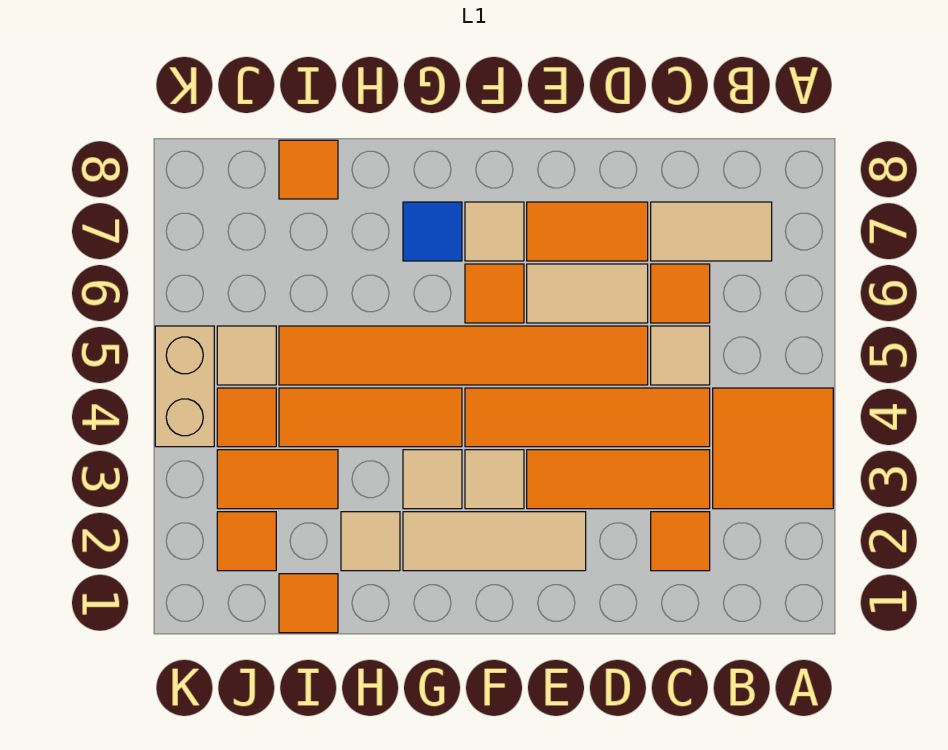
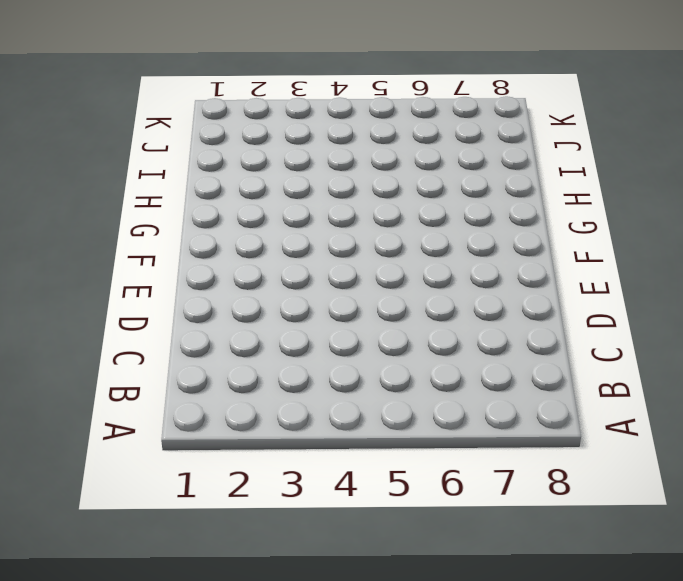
none -> orange 2x2 tile [713,388,833,509]
none -> tan 1x2 tile [651,202,772,261]
none -> orange 1x1 tile [651,512,710,571]

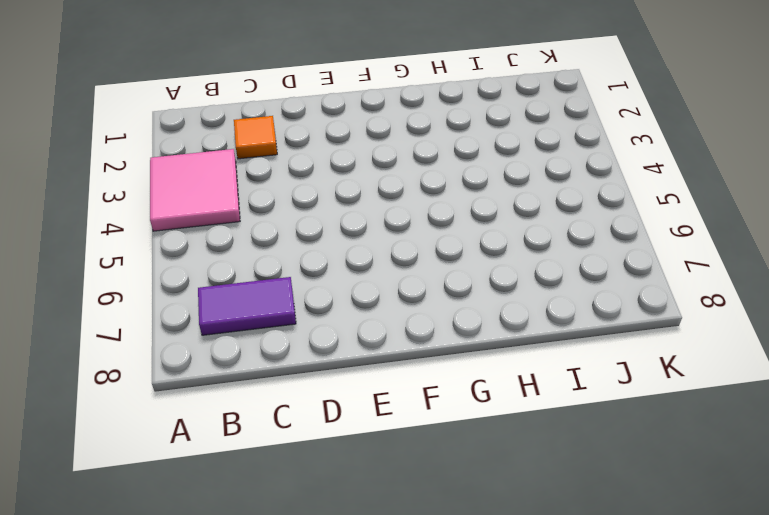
pink 2x2 tile [150,149,240,231] -> orange 2x2 tile [713,388,833,509]
purple 1x2 tile [198,277,296,335] -> tan 1x2 tile [651,202,772,261]
none -> orange 1x3 tile [527,450,710,509]
none -> orange 1x4 tile [465,388,710,447]
none -> tan 1x1 tile [651,326,710,385]

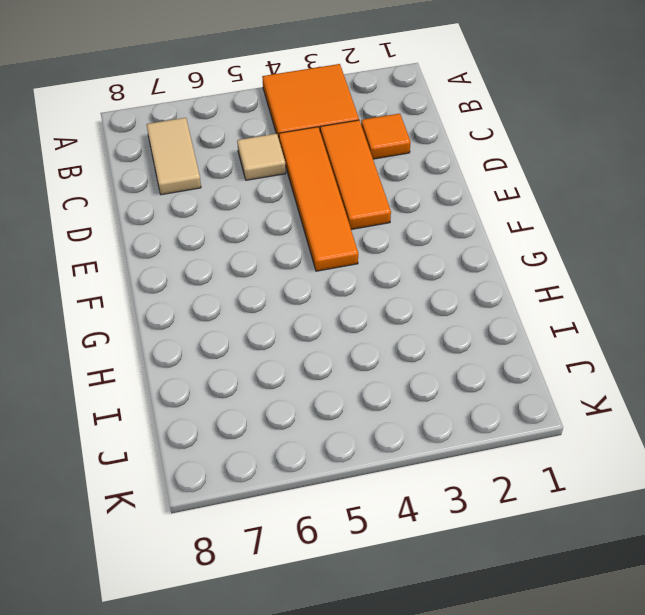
none -> orange 1x1 tile [651,264,710,323]
none -> orange 1x6 tile [279,326,648,385]
none -> tan 1x2 tile [527,264,648,323]

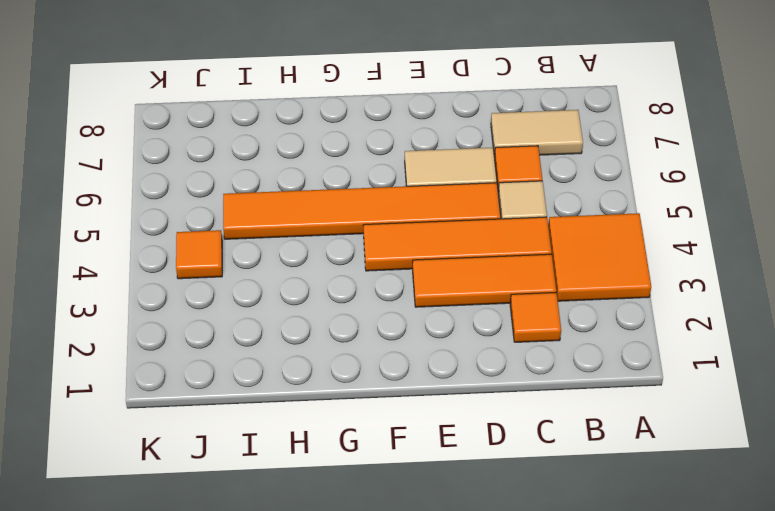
none -> orange 1x2 tile [527,202,648,261]
none -> tan 1x3 tile [403,512,586,571]
none -> tan 1x1 tile [465,450,524,509]

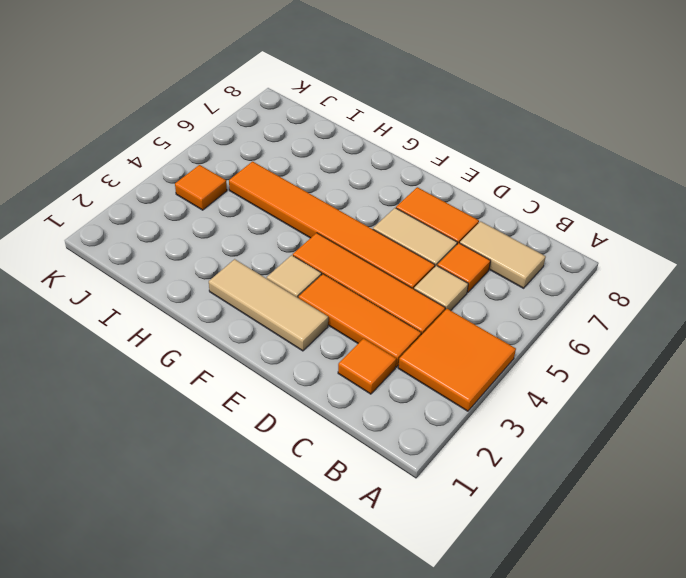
none -> orange 1x1 tile [465,264,524,323]
none -> tan 1x1 tile [465,202,524,261]
none -> tan 1x1 tile [403,450,462,509]

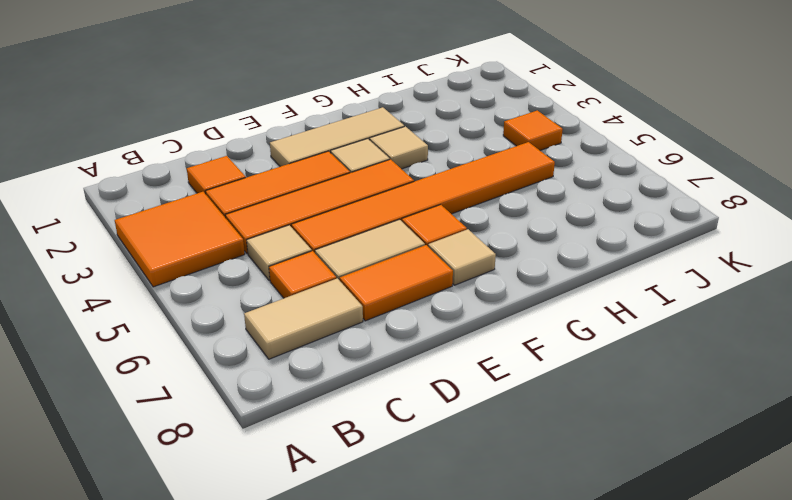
none -> orange 1x3 tile [279,388,462,447]
none -> blue 1x1 tile [403,202,462,261]
none -> tan 1x1 tile [341,512,400,571]

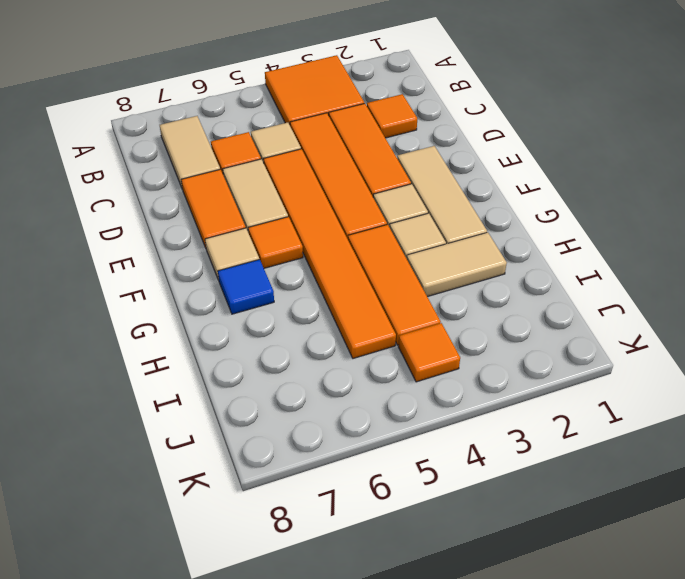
tan 1x2 tile [407,232,507,297] -> tan 1x1 tile [341,512,400,571]
none -> orange 1x1 tile [279,574,338,633]
none -> orange 1x2 tile [217,450,338,509]
none -> orange 1x1 tile [279,140,338,199]

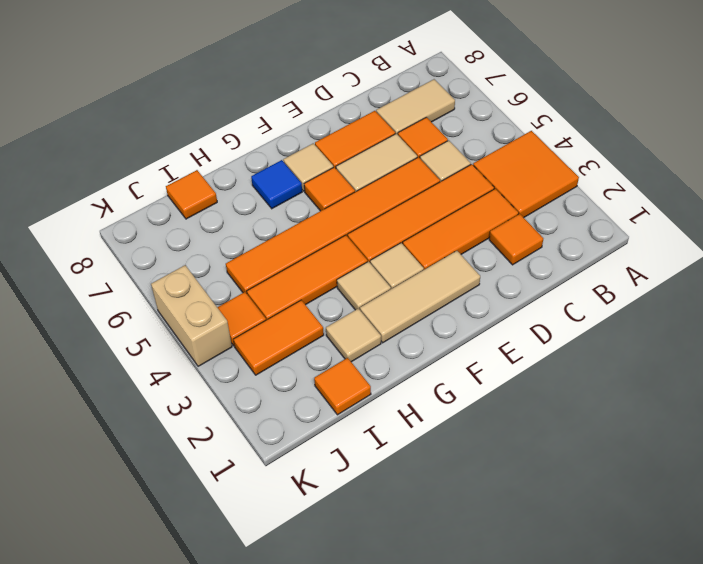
none -> orange 1x1 tile [217,512,276,571]
none -> tan 1x1 tile [217,326,276,385]

